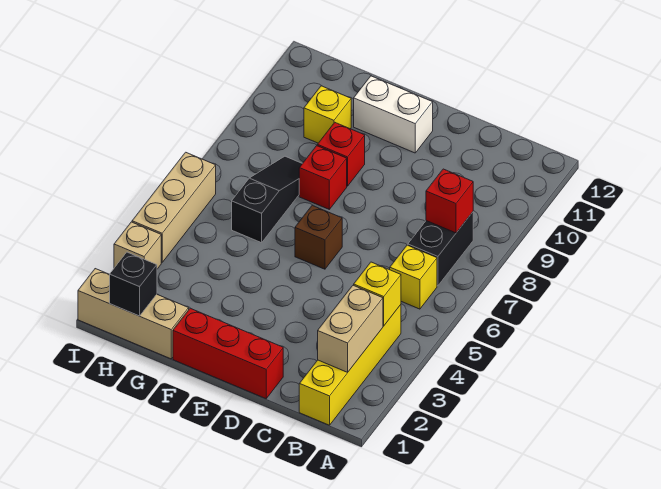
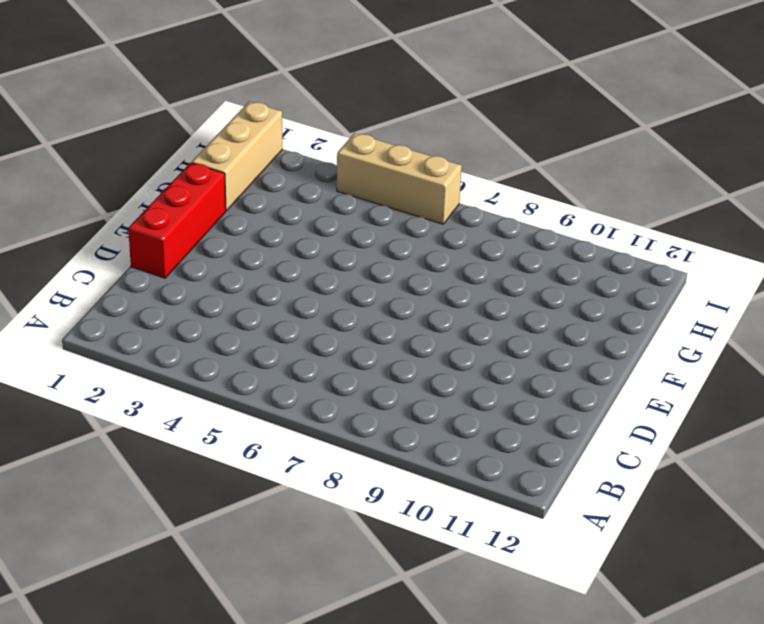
none -> yellow 1x4 brick [299,305,401,425]
none -> yellow 1x1 brick [390,245,437,309]
none -> black 1x2 brick [408,212,473,286]

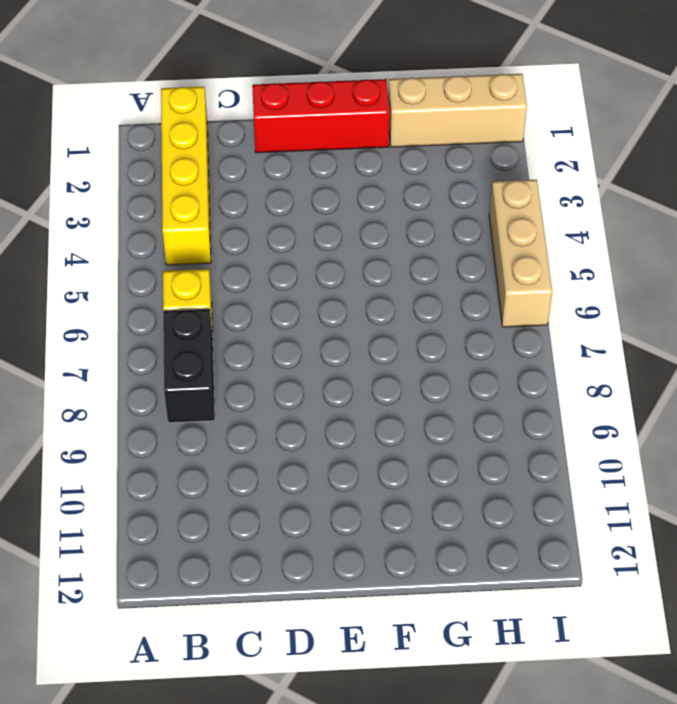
none -> brown 1x1 brick [295,205,342,269]
none -> white 1x2 brick [354,76,433,153]
none -> red 1x1 brick [299,146,347,209]

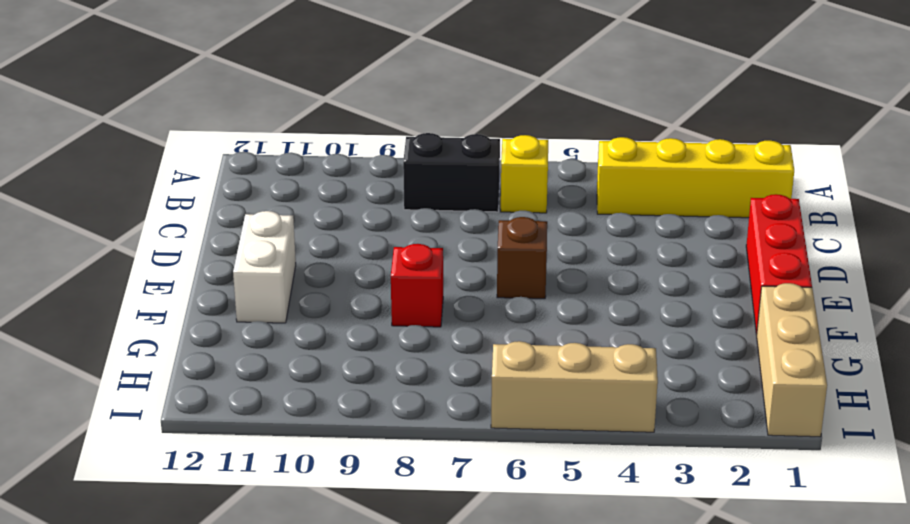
none -> red 1x1 brick [317,123,365,186]
none -> black 1x3 slope [232,156,302,243]
none -> yellow 1x1 brick [304,86,351,143]

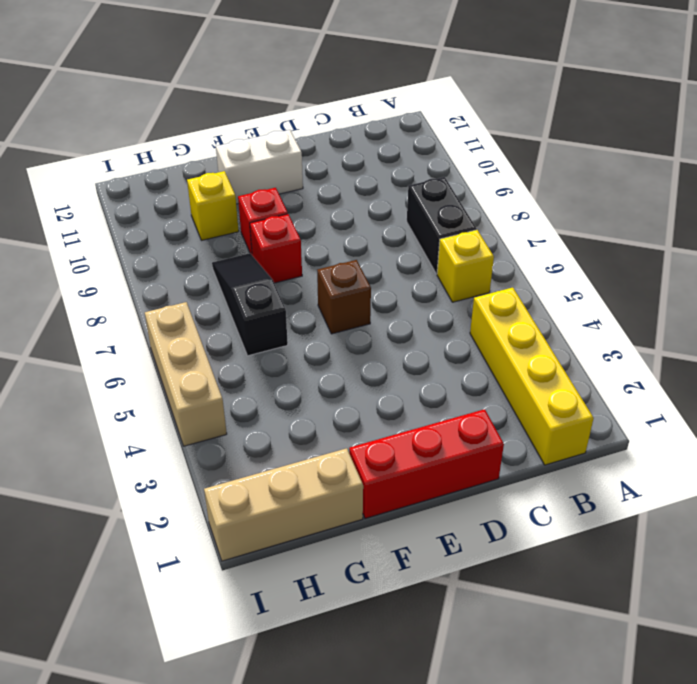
none -> tan 1x1 brick [114,222,161,269]
none -> tan 1x2 brick [318,285,383,372]
none -> yellow 1x1 brick [354,262,401,326]

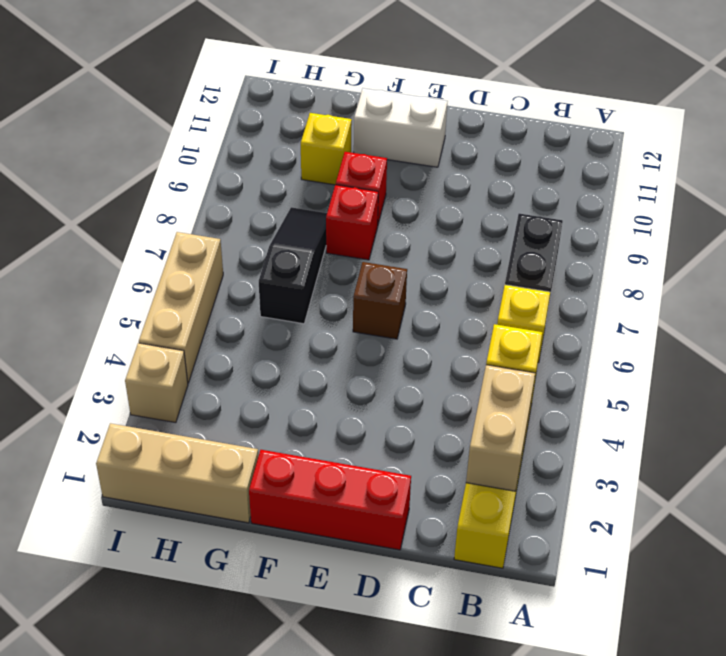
none -> red 1x1 brick [426,169,473,233]
none -> black 1x1 brick [110,252,157,316]

